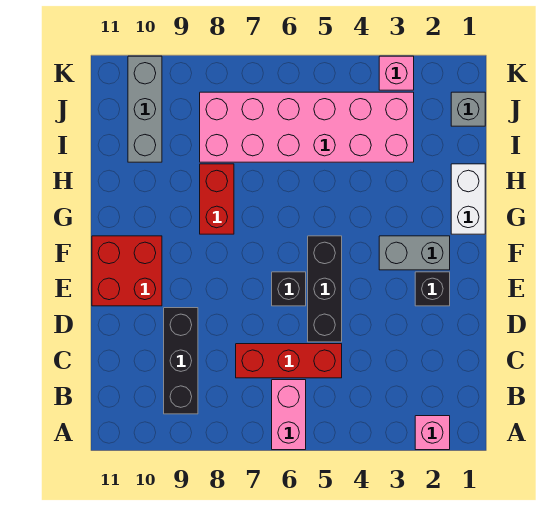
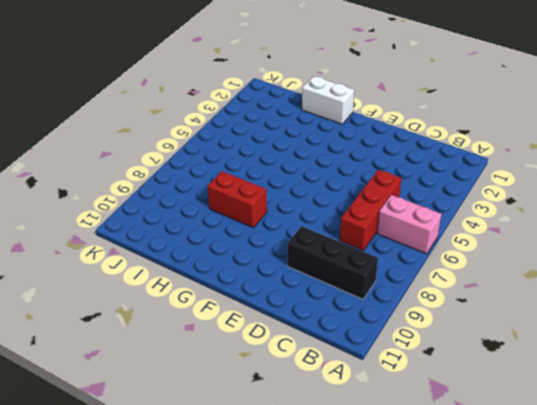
none -> pink 1x1 brick [415,416,450,450]
none -> black 1x3 brick [308,236,342,342]
none -> black 1x1 brick [415,272,450,306]

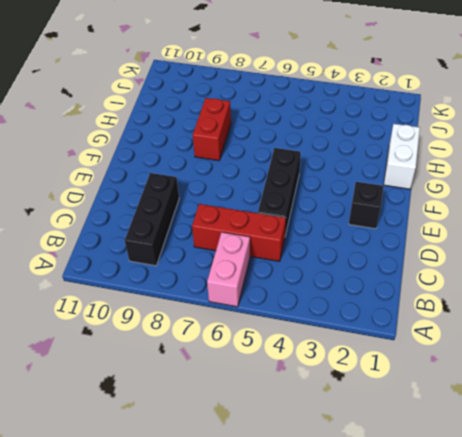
none -> pink 1x1 brick [415,416,450,450]
none -> black 1x1 brick [272,272,306,306]
none -> red 2x2 brick [92,236,162,306]

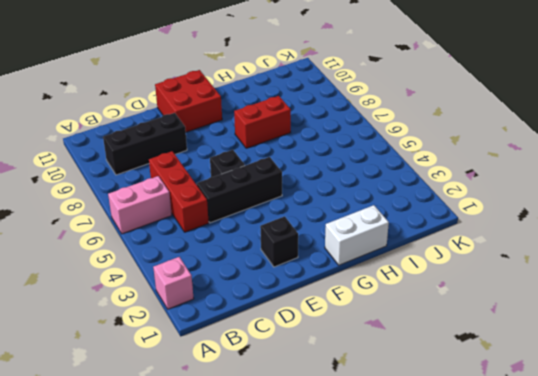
none -> grey 1x2 brick [379,236,450,270]
none -> pink 2x6 brick [200,92,414,162]
none -> grey 1x3 brick [128,56,162,162]

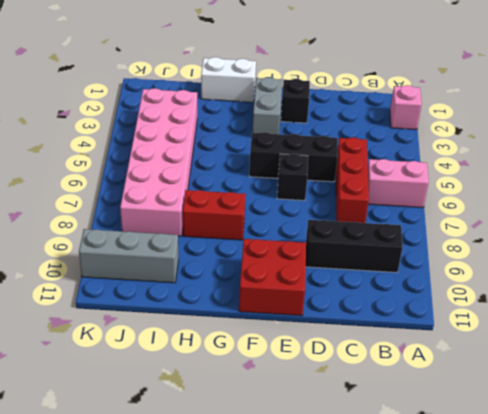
none -> grey 1x1 brick [451,92,485,126]
none -> pink 1x1 brick [379,56,414,90]

